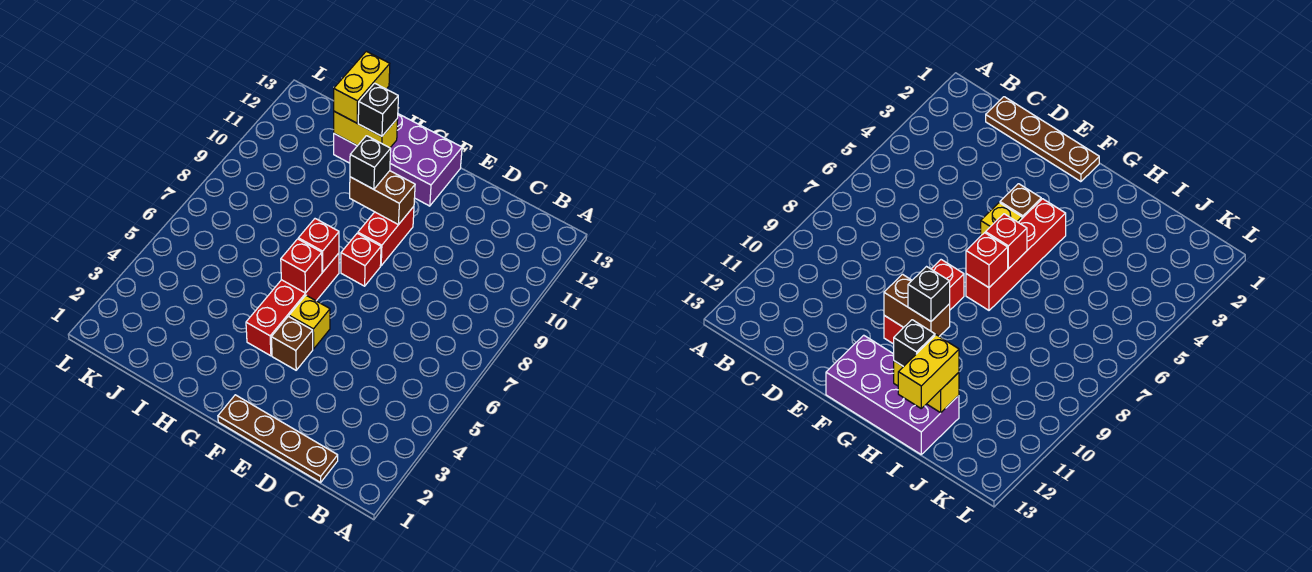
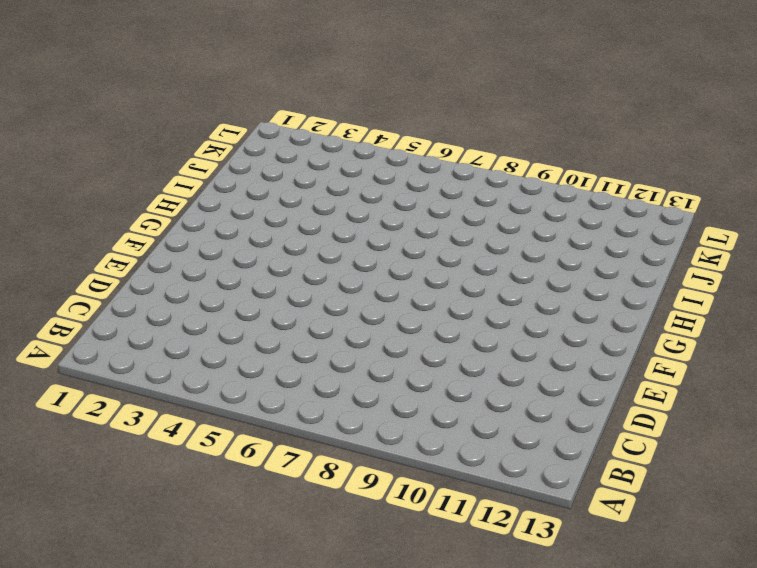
none -> brown 1x4 plate [218,395,338,482]
none -> brown 1x1 brick [271,316,313,370]
none -> yellow 1x1 brick [289,295,330,349]

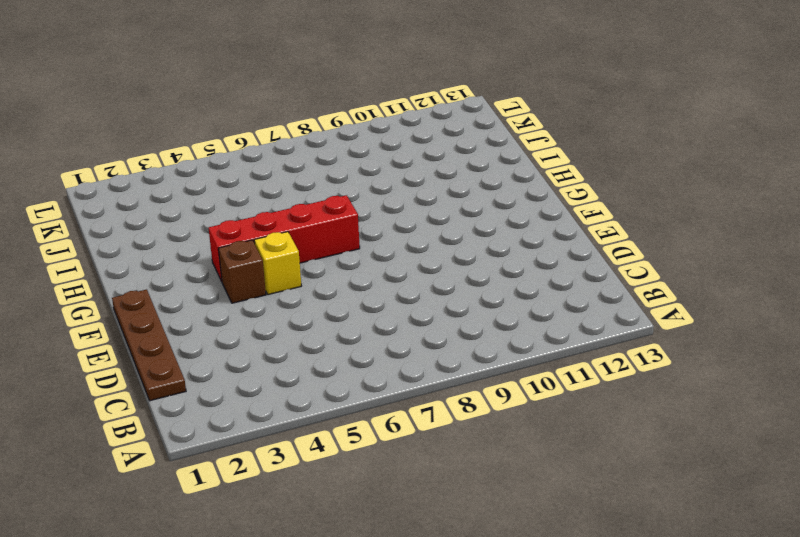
none -> red 1x1 brick [341,233,381,286]
none -> red 1x2 brick [358,207,414,266]
none -> purple 2x4 brick [334,114,462,206]

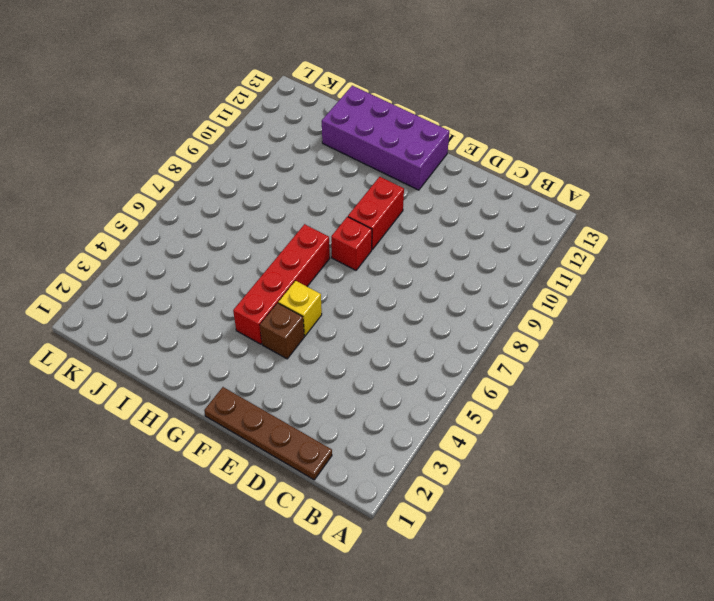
none -> brown 1x2 brick [350,171,415,225]
none -> red 1x1 brick [281,239,322,293]
none -> red 1x1 brick [298,219,339,272]

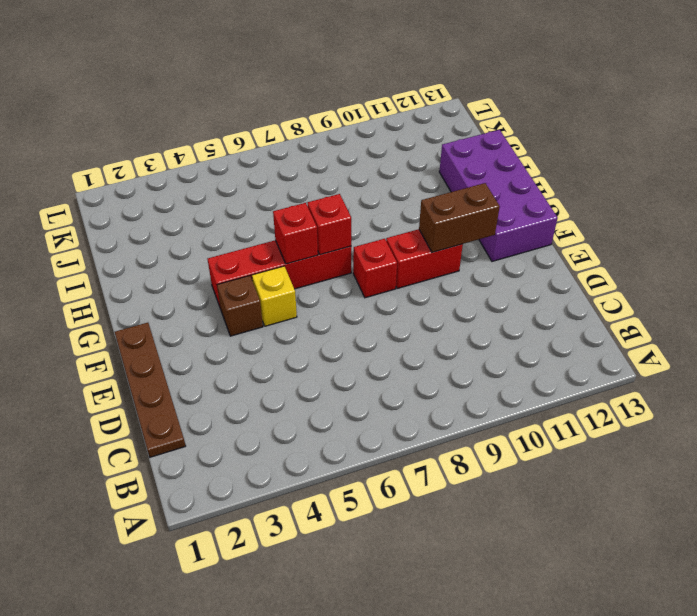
brown 1x2 brick [419,183,500,252] -> brown 1x2 brick turned to [350,171,415,225]
none -> yellow 1x2 brick [334,111,398,148]
none -> black 1x1 brick [350,136,391,189]
none -> black 1x1 brick [358,83,398,136]

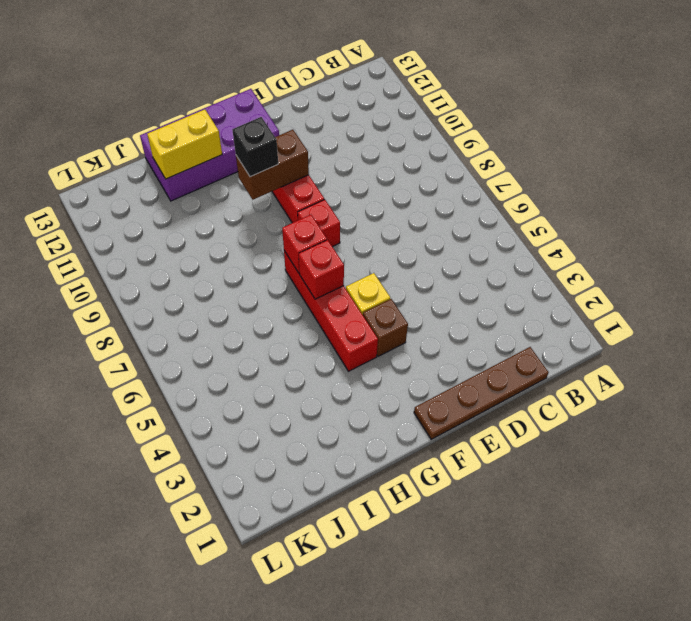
none -> black 1x1 brick [358,83,398,136]
none -> yellow 1x2 brick [334,51,390,123]

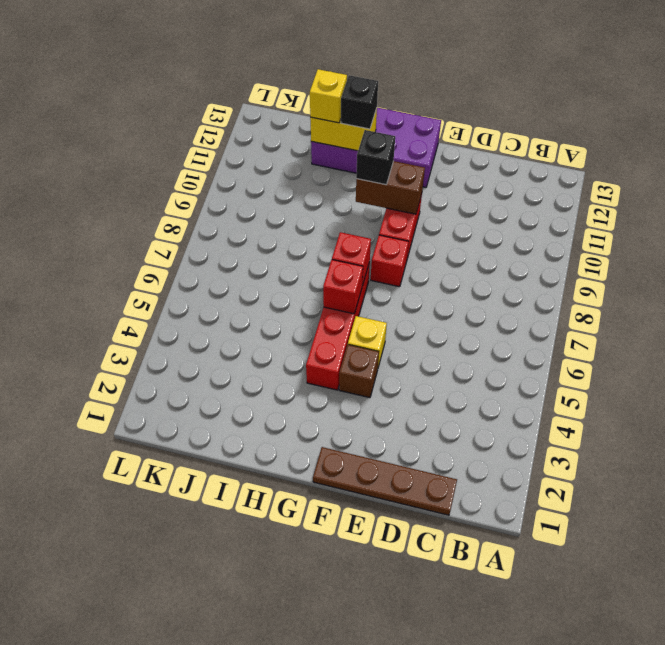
yellow 1x1 brick [310,69,347,123] -> yellow 1x2 brick [334,51,390,123]

